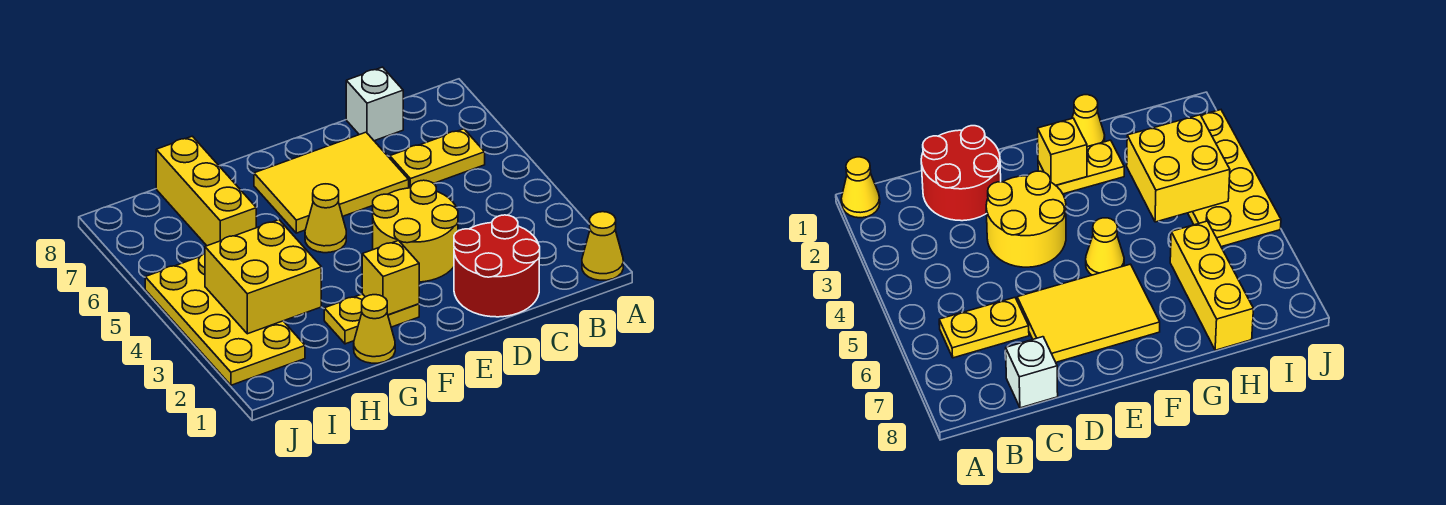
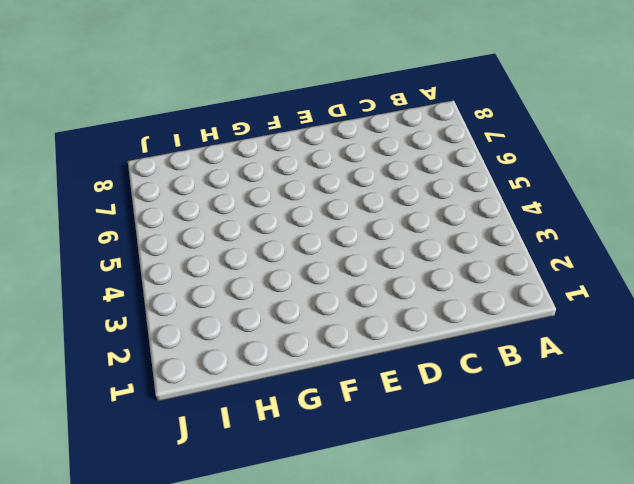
none -> yellow 1x1 cone [582,212,623,280]
none -> yellow 1x2 plate [390,129,485,188]
none -> red 2x2 round brick [454,215,540,317]

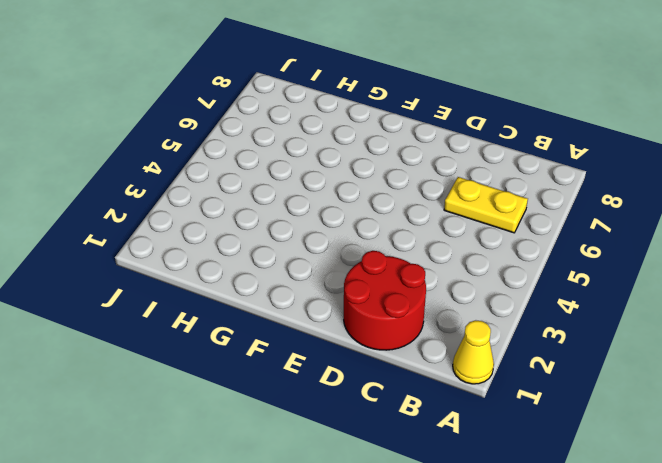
none -> white 1x1 brick [346,67,403,141]
none -> yellow 2x2 round brick [373,180,458,282]
none -> yellow 2x3 tile [254,132,409,233]

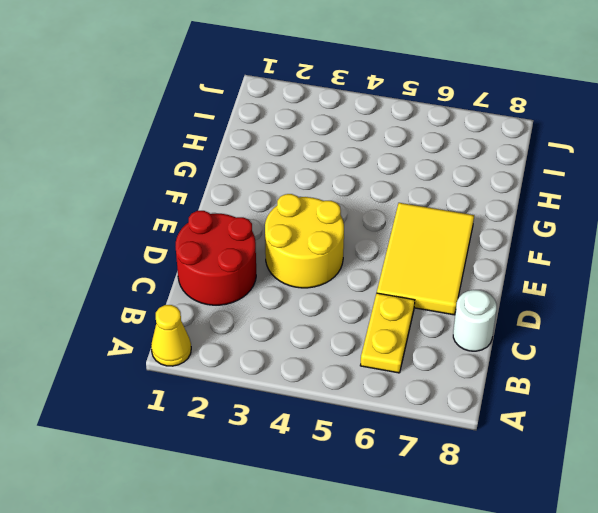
white 1x1 round brick [453,290,497,351] -> white 1x1 brick [346,67,403,141]
none -> yellow 1x2 plate [324,294,419,344]
none -> yellow 1x1 cone [305,184,346,253]
none -> yellow 1x1 cone [354,295,395,363]

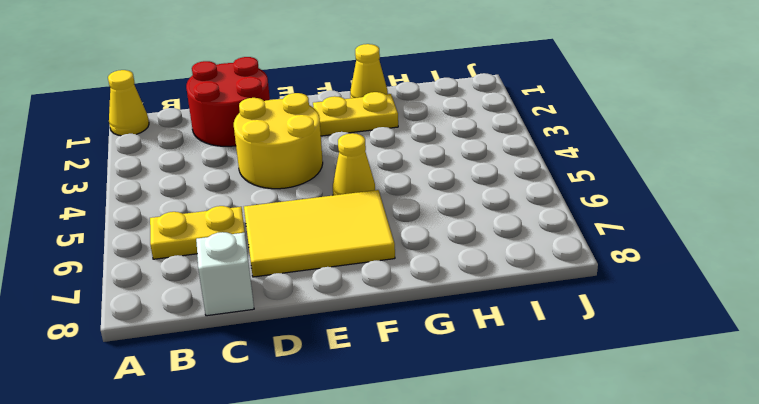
none -> yellow 1x3 brick [156,136,256,246]
none -> yellow 2x4 plate [145,254,305,385]
none -> yellow 1x1 brick [362,240,419,315]

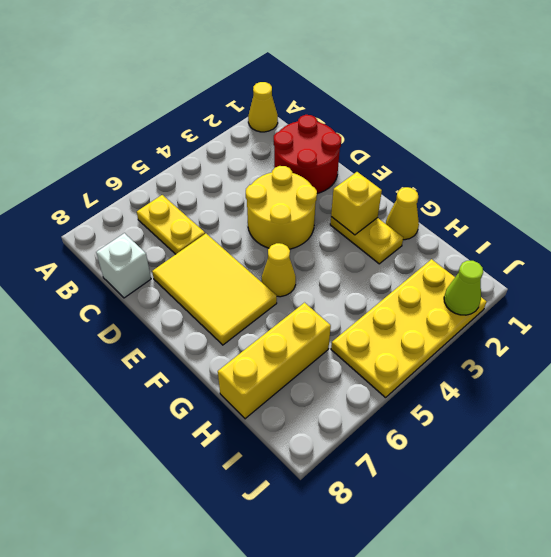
lime 1x1 cone [444,261,483,315] -> none
none -> yellow 2x2 brick [205,220,321,334]

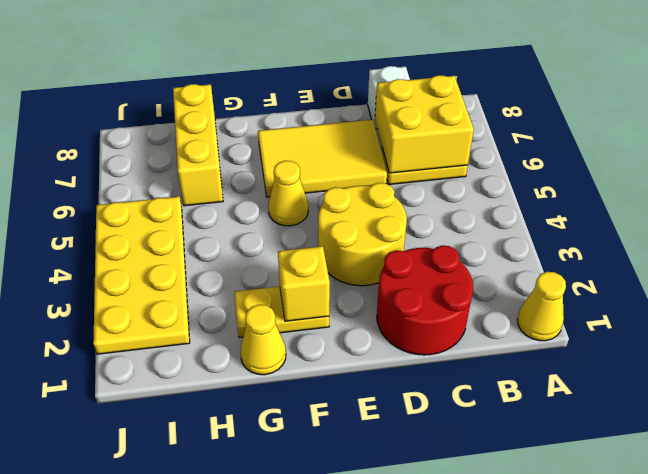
yellow 2x2 brick [375,75,474,173] -> yellow 2x2 brick moved to [205,220,321,334]

